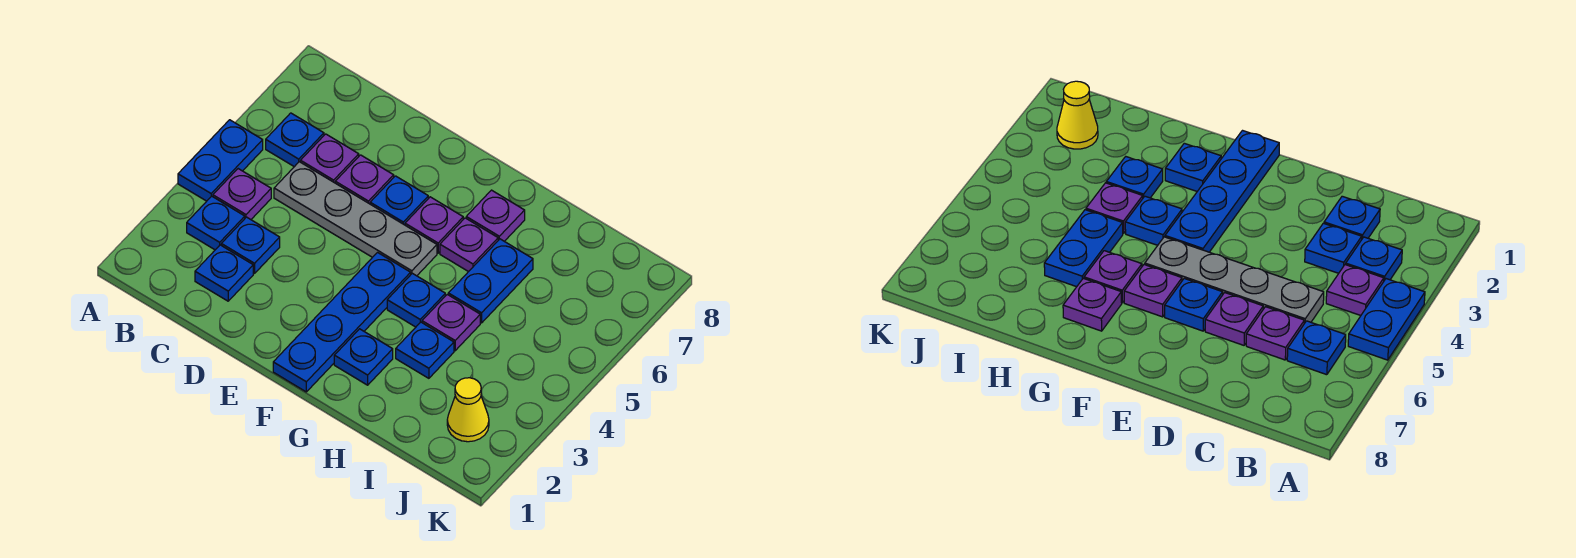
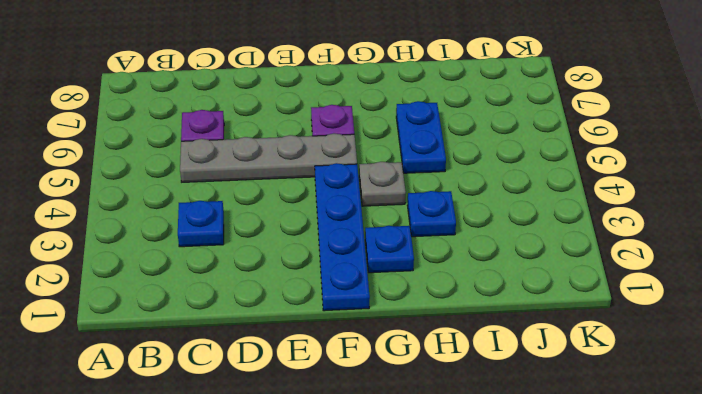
grey 1x1 plate [359,162,406,206] -> blue 1x1 plate [387,273,445,327]
none -> blue 1x2 plate [178,120,263,201]
none -> blue 1x1 plate [187,196,245,250]
none -> purple 1x1 plate [213,169,271,219]

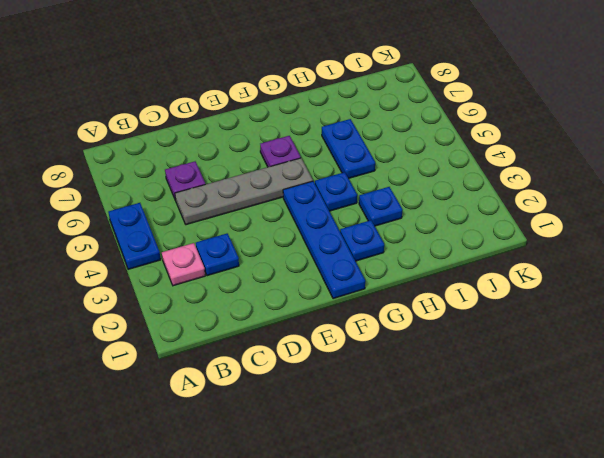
pink 1x1 plate [162,243,205,286] -> blue 1x1 plate [187,196,245,250]
none -> purple 1x1 plate [213,169,271,219]
none -> blue 1x1 plate [266,113,324,167]
none -> blue 1x1 plate [195,245,253,301]

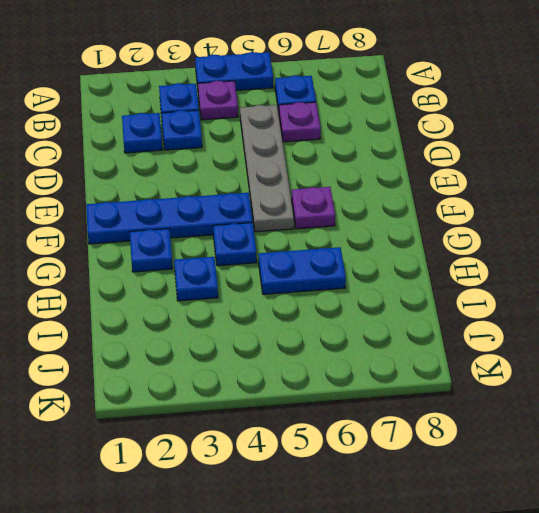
none -> purple 1x1 plate [335,155,394,204]
none -> blue 1x1 plate [370,176,428,225]
none -> purple 1x1 plate [440,218,498,272]

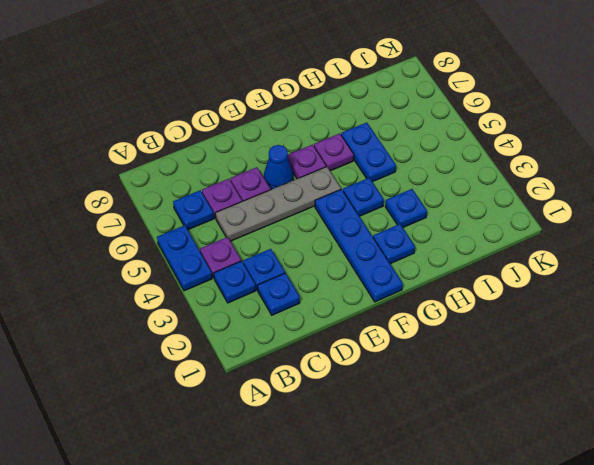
blue 1x1 cone [264,145,293,189] -> blue 1x1 plate [370,176,428,225]
none -> purple 1x1 plate [466,190,525,241]
none -> purple 1x1 plate [422,294,480,351]
none -> yellow 1x1 cone [447,378,489,442]

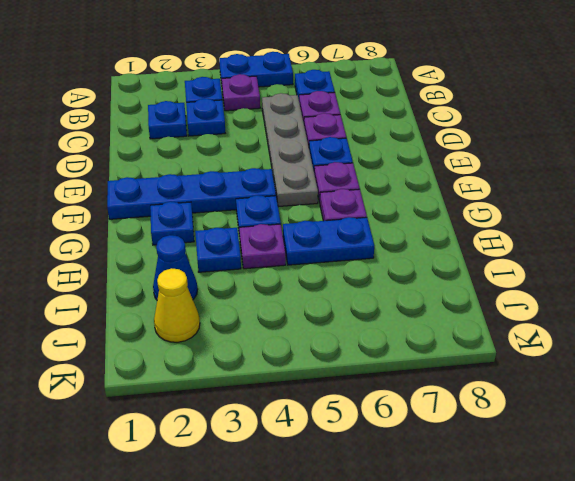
blue 1x1 cone [153,235,198,300] -> none
none -> purple 1x1 plate [466,190,525,241]

